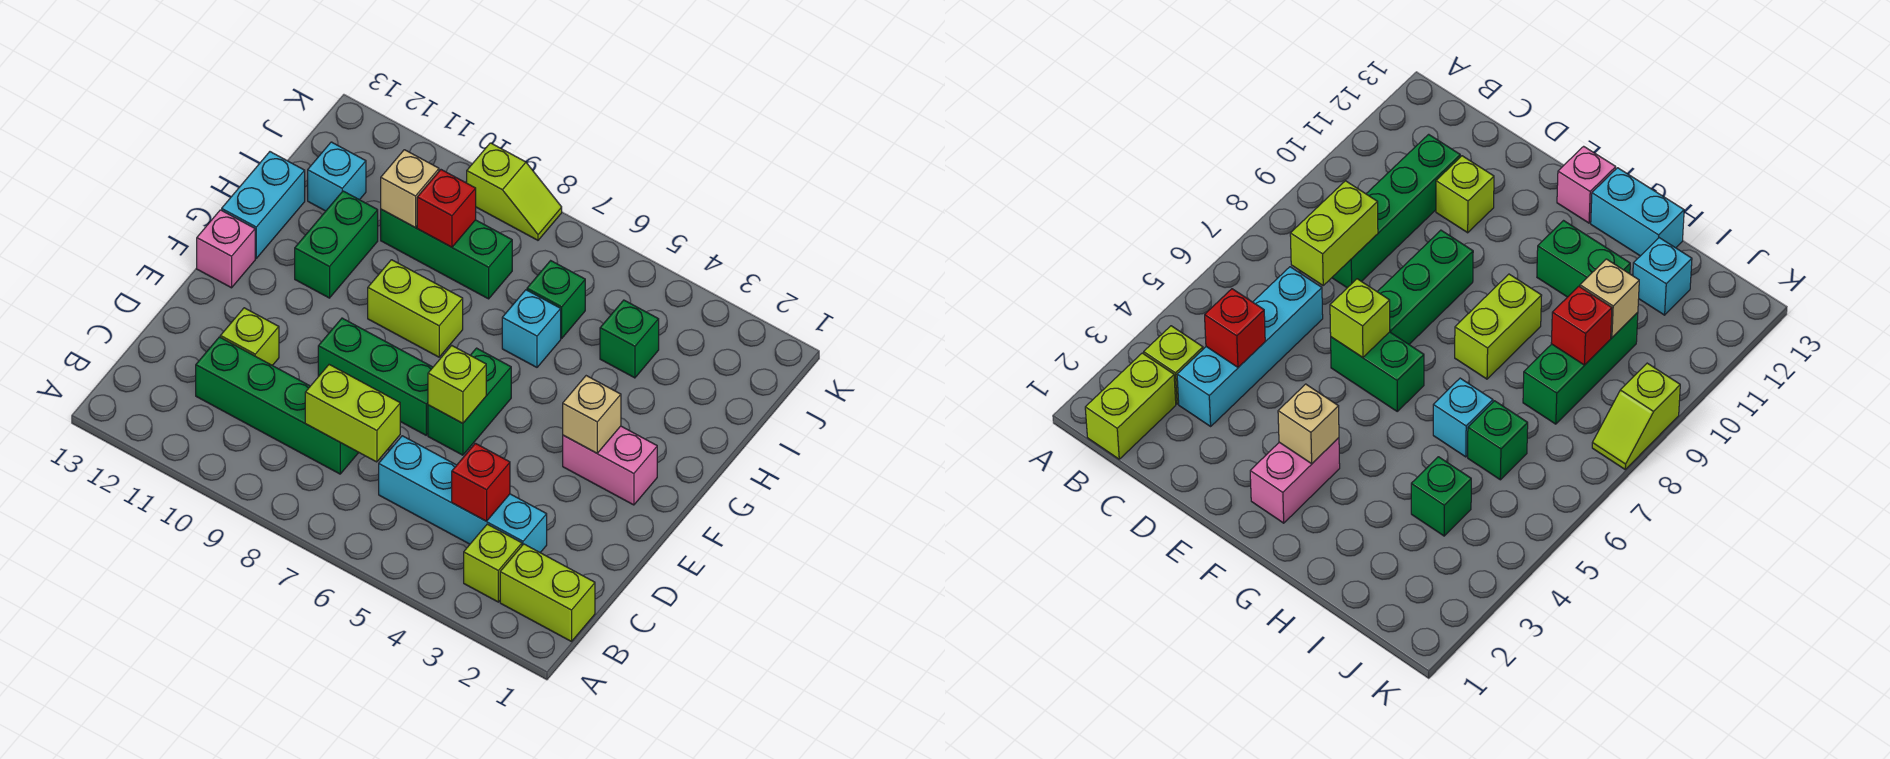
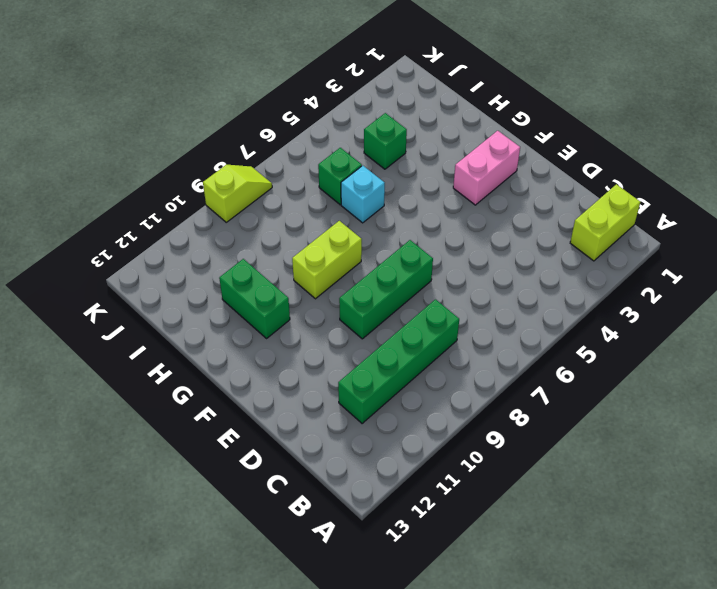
none -> lime 1x1 brick [464,524,522,602]
none -> cyan 1x4 brick [379,436,547,553]
none -> lime 1x1 brick [220,308,279,366]

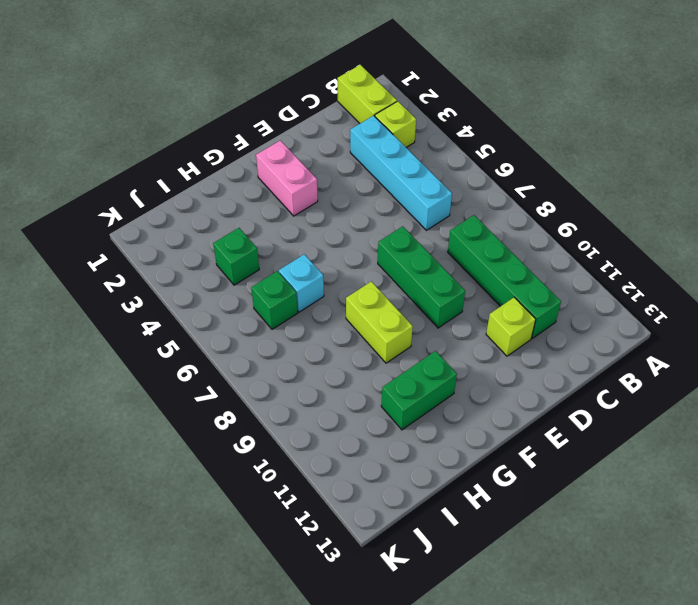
none -> green 1x2 brick [428,348,511,455]
none -> pink 1x1 brick [197,210,255,288]
none -> cyan 1x2 brick [222,152,305,258]

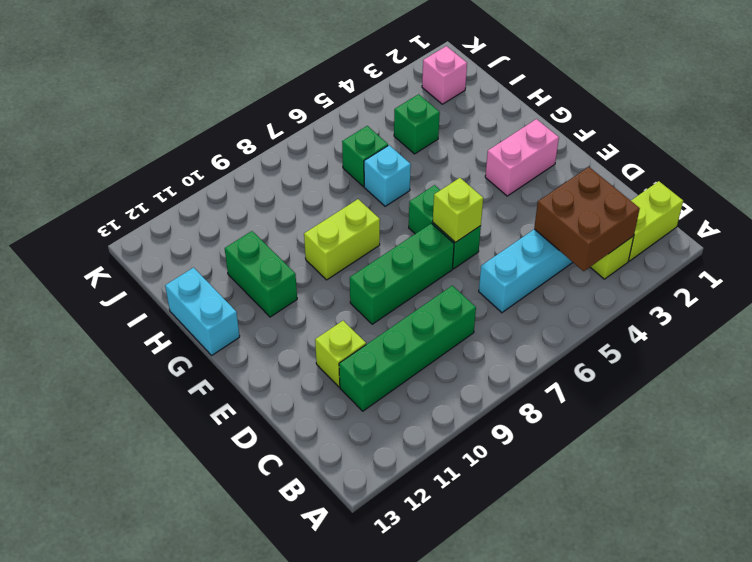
brown 2x2 brick [534,167,640,271] -> red 1x1 brick [452,443,510,521]
pink 1x1 brick [422,46,467,104] -> pink 1x1 brick moved to [197,210,255,288]
none -> green 1x3 brick [381,209,512,299]
none -> cyan 1x1 brick [308,142,366,211]
none -> lime 1x2 slope [467,143,562,240]

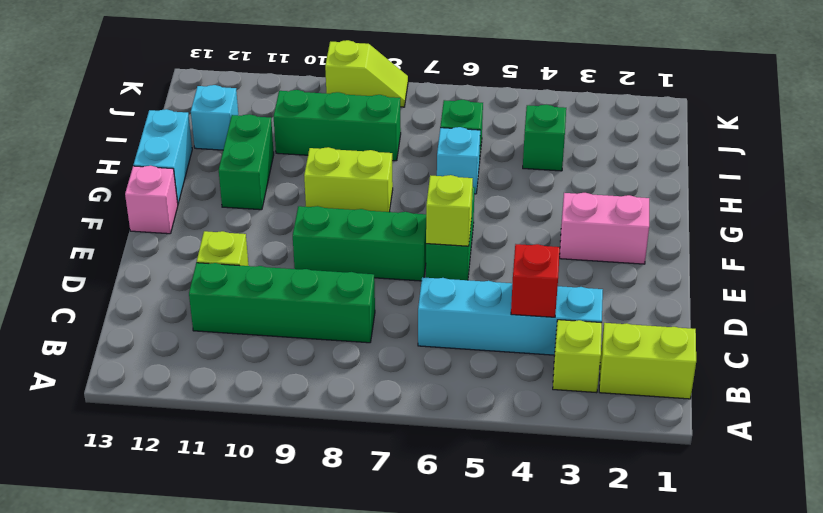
none -> lime 1x2 brick [305,365,400,462]
none -> tan 1x1 brick [563,376,621,453]
none -> red 1x1 brick [417,170,476,247]

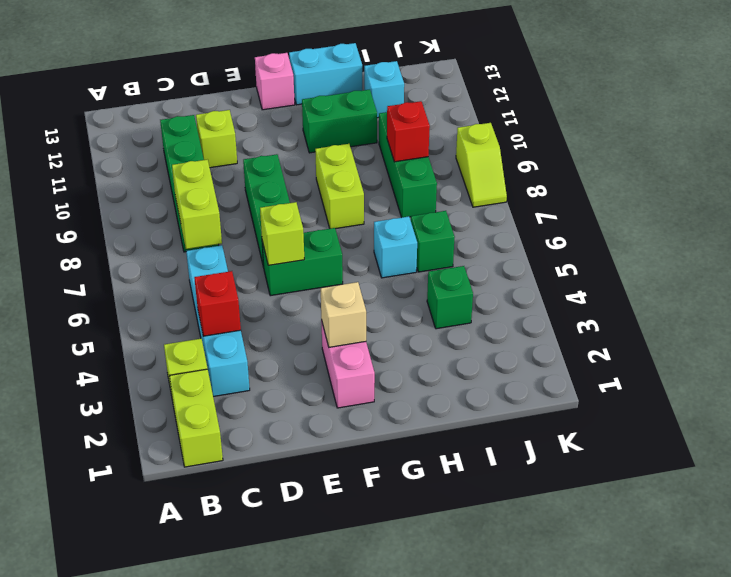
none -> tan 1x1 brick [381,150,439,228]

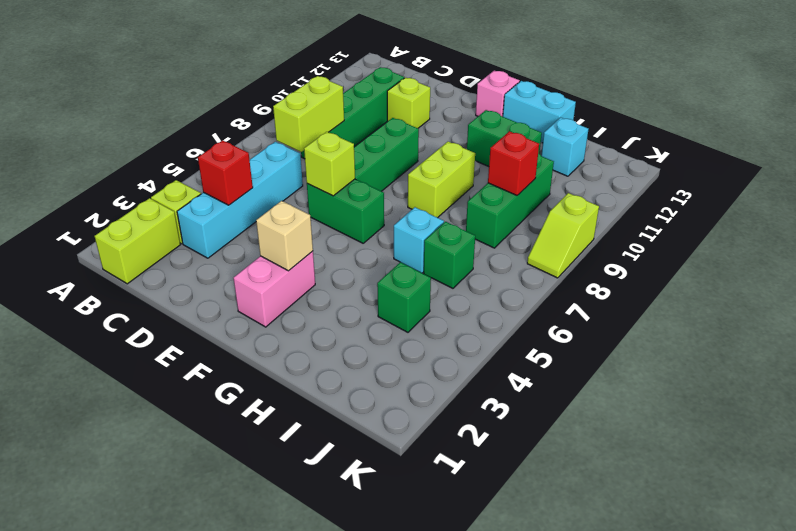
none -> tan 1x1 brick [381,150,439,228]

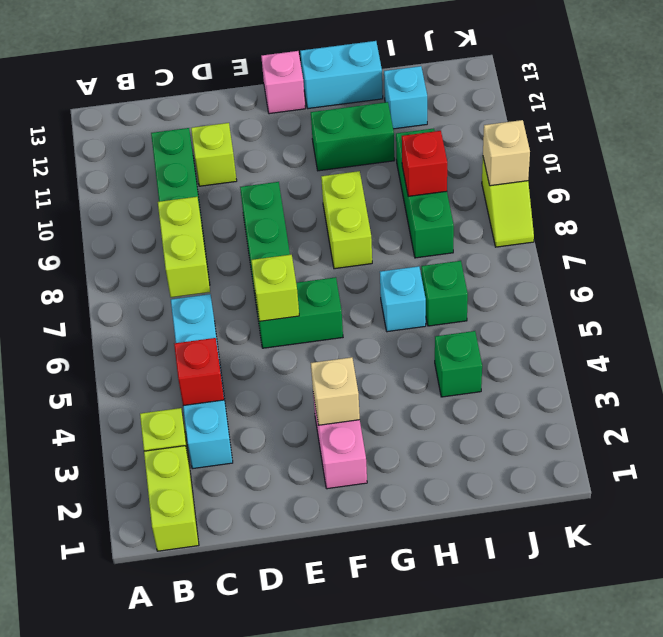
tan 1x1 brick [483,120,530,186] -> tan 1x1 brick moved to [381,150,439,228]

